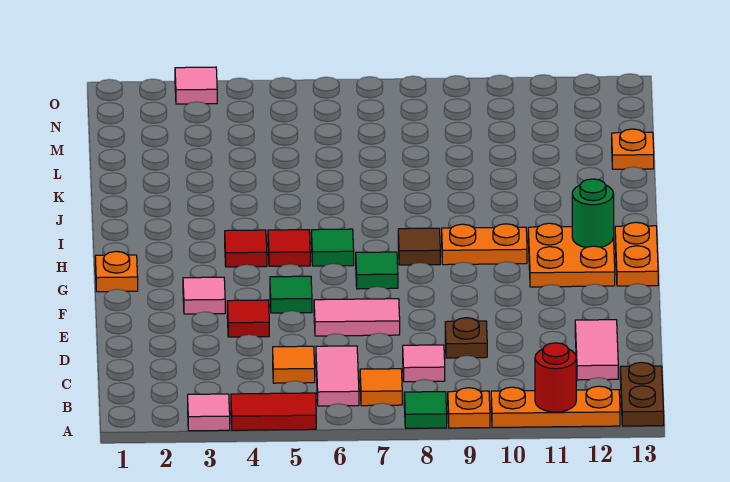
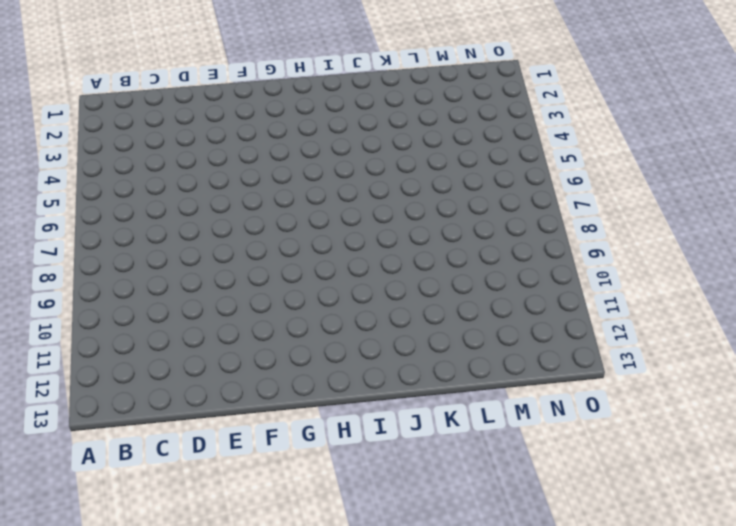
none -> pink 1x1 tile [188,394,230,431]
none -> red 1x2 tile [231,393,316,430]
none -> green 1x1 tile [404,392,447,428]

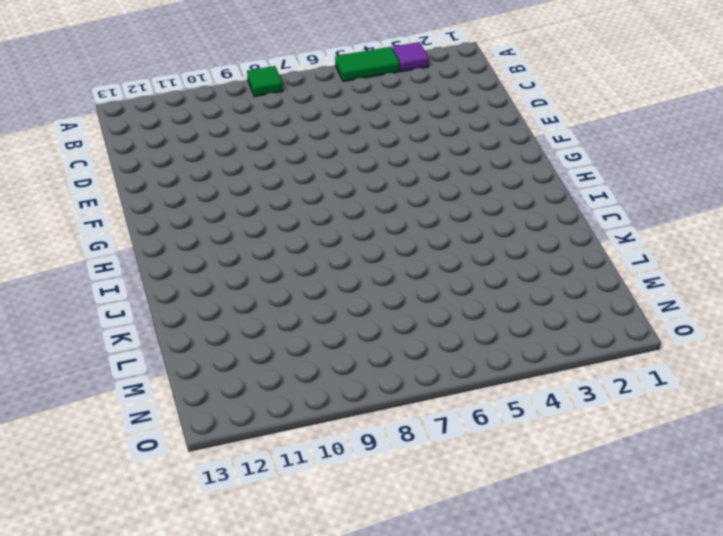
purple 1x1 tile [393,42,429,72] -> pink 1x1 tile [188,394,230,431]
green 1x2 tile [335,47,400,82] -> red 1x2 tile [231,393,316,430]
none -> orange 1x1 plate [448,388,490,428]
none -> orange 1x3 plate [491,386,620,427]
none -> brown 1x2 plate [620,362,664,426]

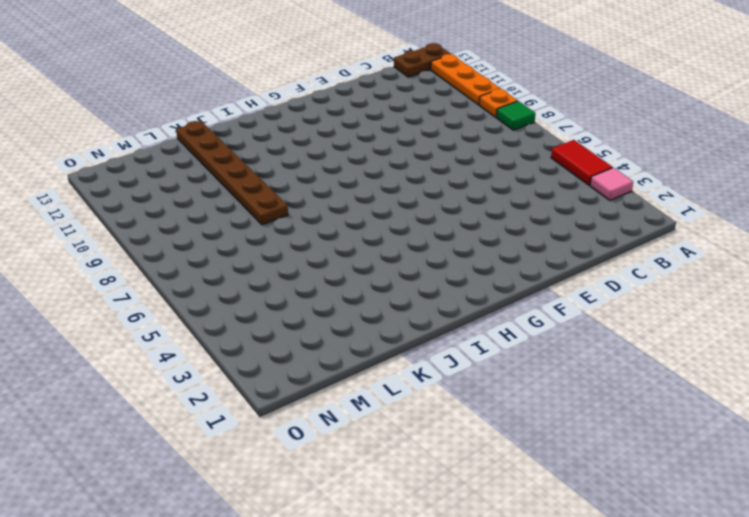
brown 1x6 plate [176,121,288,225] -> none
none -> pink 1x2 tile [316,346,359,406]
none -> orange 1x1 tile [360,369,402,406]
none -> orange 1x1 tile [273,346,315,383]

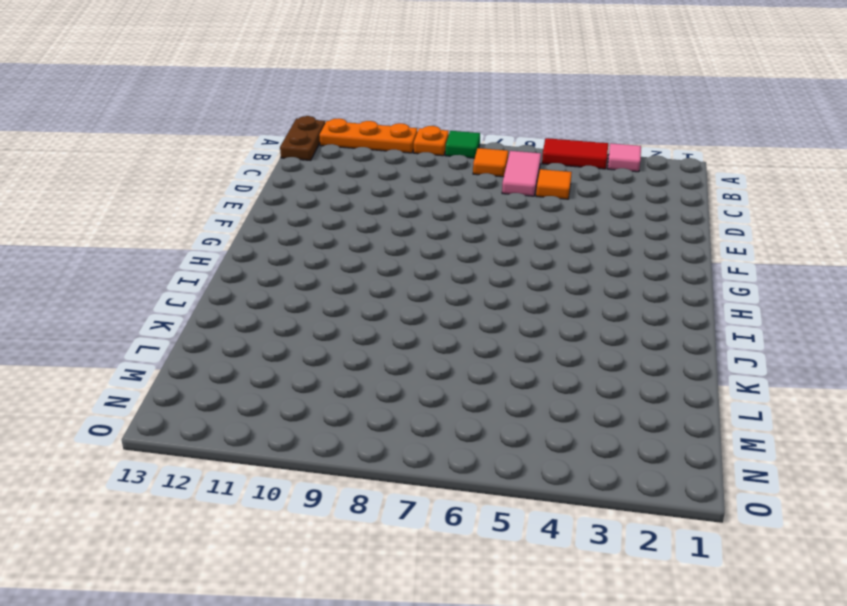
none -> pink 1x1 tile [403,345,445,382]
none -> pink 1x2 tile [575,320,618,380]
none -> brown 1x1 plate [445,318,487,358]

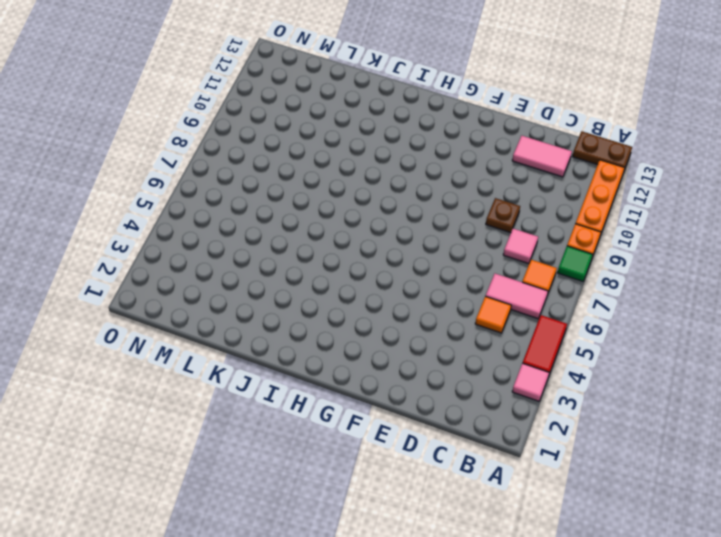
none -> red 1x1 tile [227,300,269,337]
none -> pink 1x2 tile [314,299,400,336]
none -> pink 1x1 tile [183,277,225,314]

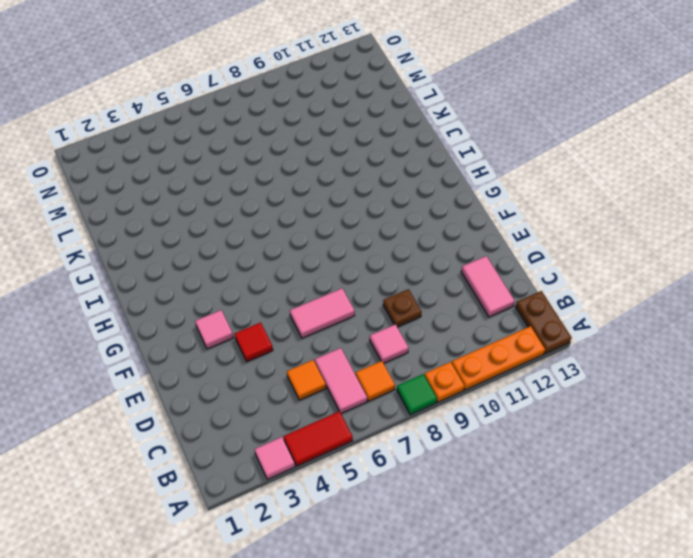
none -> green 1x1 tile [270,276,312,313]
none -> orange 1x1 plate [95,251,138,292]
none -> green 1x1 tile [356,252,398,289]

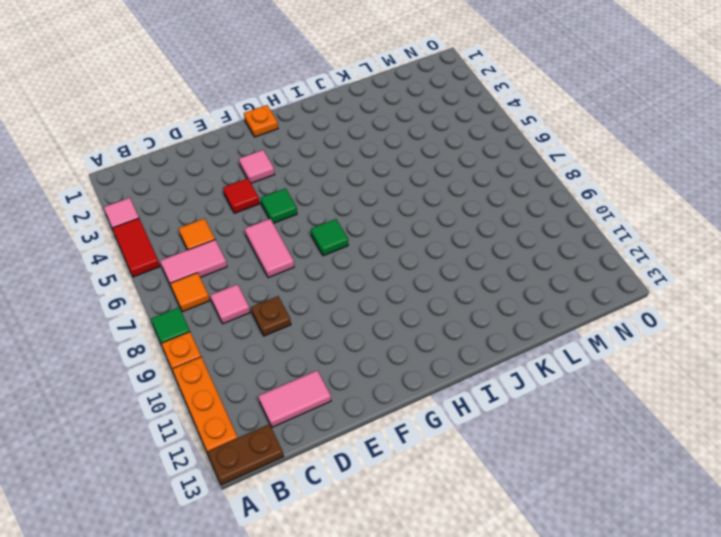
none -> orange 2x2 plate [528,223,615,287]
none -> orange 1x2 plate [615,222,658,286]
none -> red 1x1 tile [225,230,267,267]

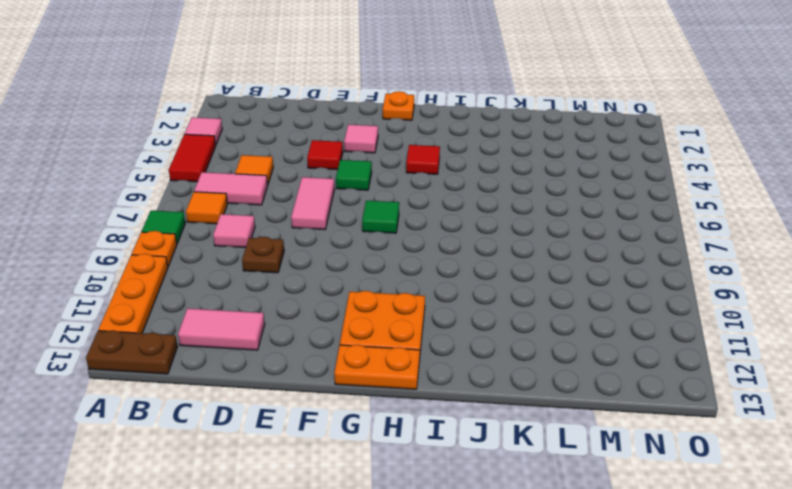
none -> red 1x1 tile [268,230,310,266]
none -> green 1x1 tile [311,229,354,266]
none -> brown 1x1 tile [398,228,440,265]

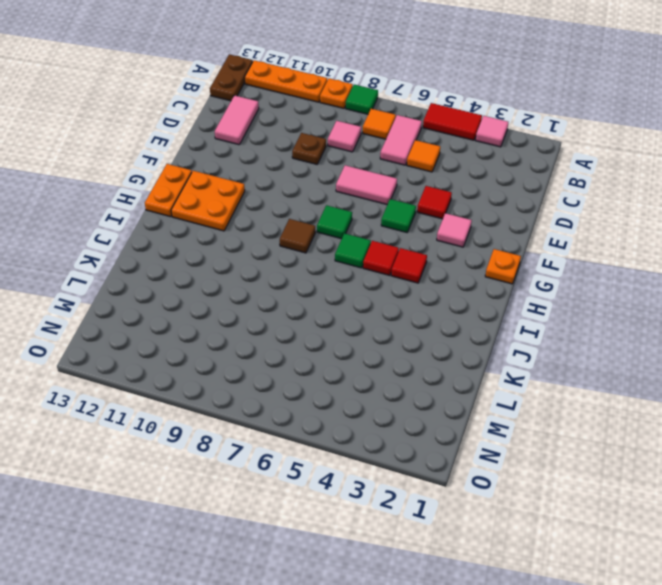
none -> orange 1x2 plate [442,224,527,265]
none -> orange 1x1 plate [612,129,654,169]
none -> pink 1x1 tile [175,67,217,104]

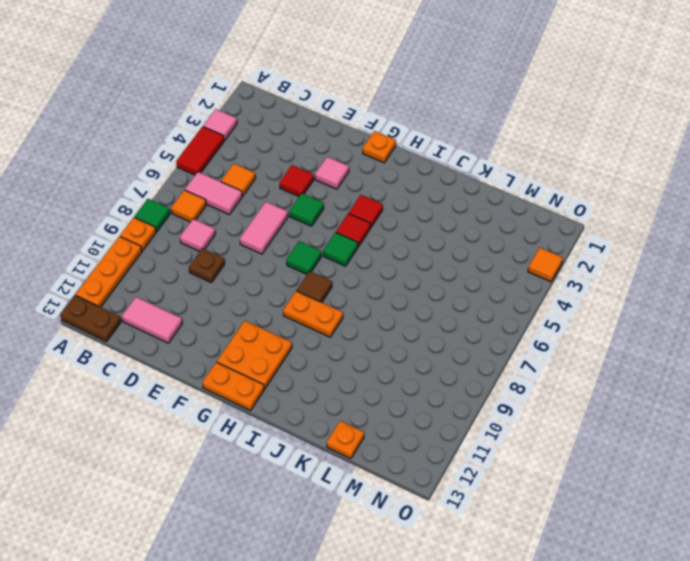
orange 1x2 plate [283,291,343,337] -> orange 1x2 plate turned to [442,224,527,265]
orange 1x1 tile [528,248,563,282] -> pink 1x1 tile [175,67,217,104]
none -> red 1x1 round brick [535,343,576,412]
none -> green 1x1 round brick [572,179,614,247]

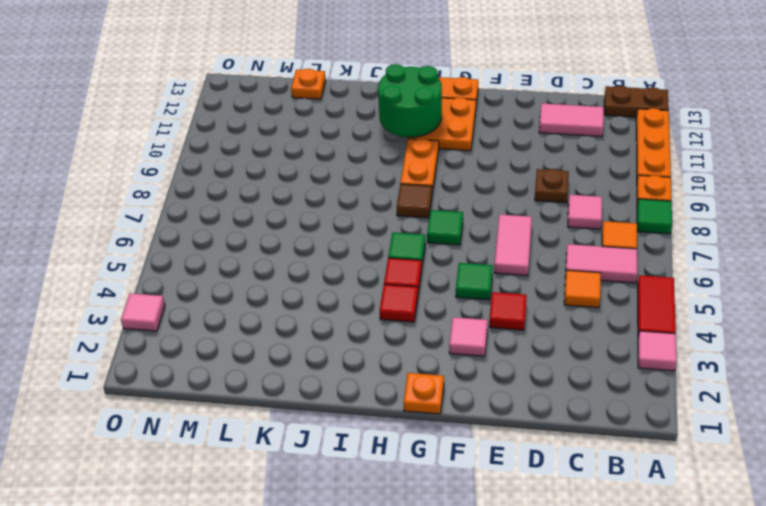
green 2x2 round brick [378,64,442,137] -> green 1x1 round brick [572,179,614,247]
none -> red 1x1 round brick [535,343,576,412]

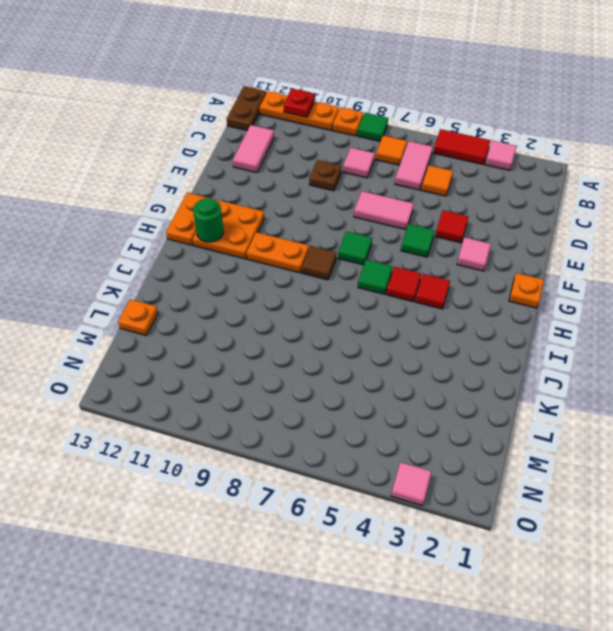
red 1x1 plate [284,89,315,117] -> red 1x1 round brick [535,343,576,412]

